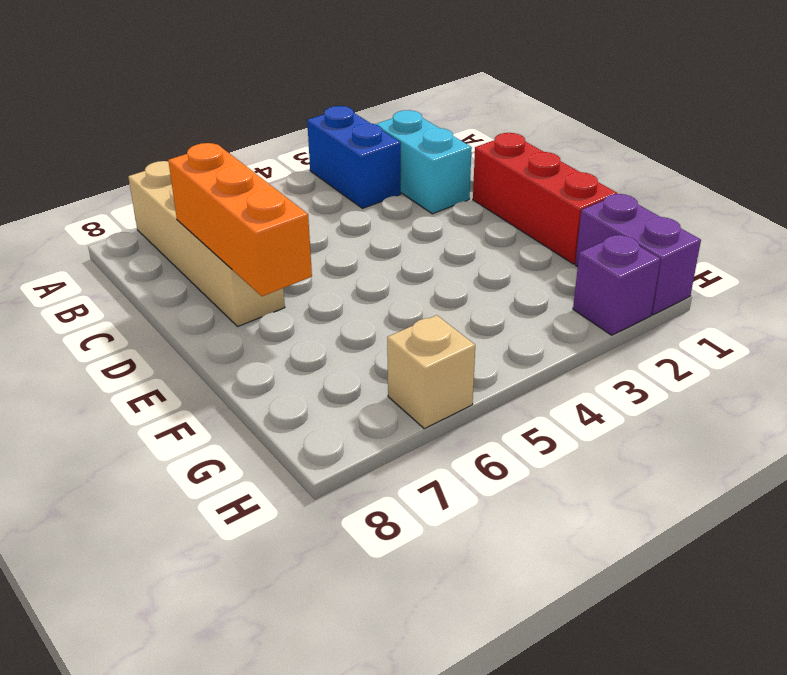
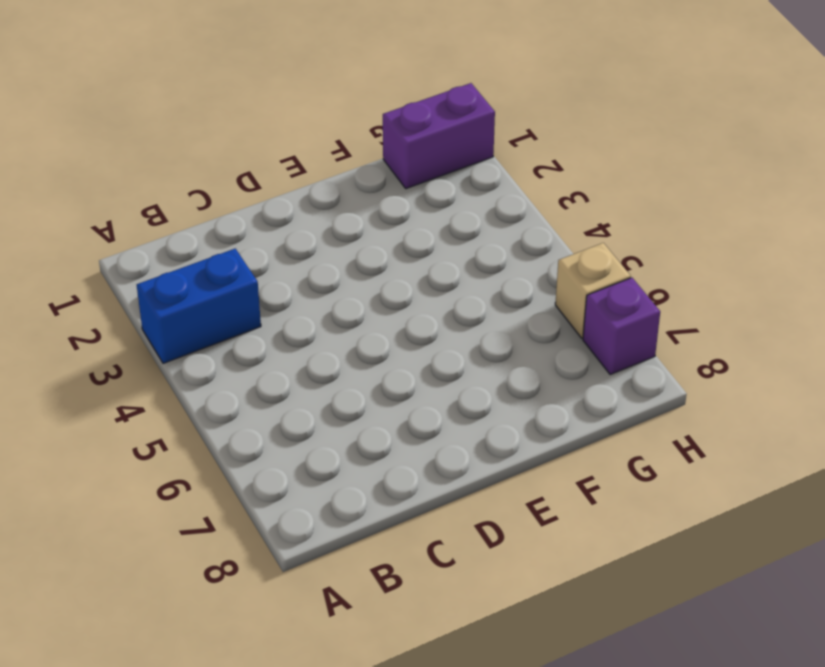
purple 1x1 brick [583,278,660,375] -> purple 1x1 brick moved to [573,235,660,335]
none -> tan 1x4 brick [128,161,285,326]
none -> cyan 1x2 brick [375,110,472,214]

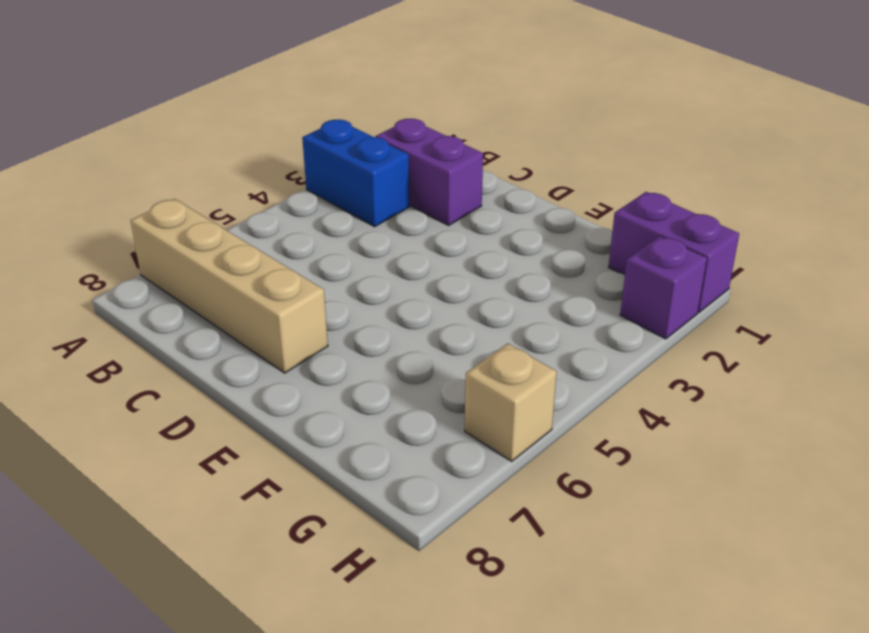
purple 1x2 brick [375,119,483,225] -> cyan 1x2 brick [375,110,472,214]
none -> red 1x3 brick [473,133,617,264]
none -> orange 1x3 brick [168,143,312,296]

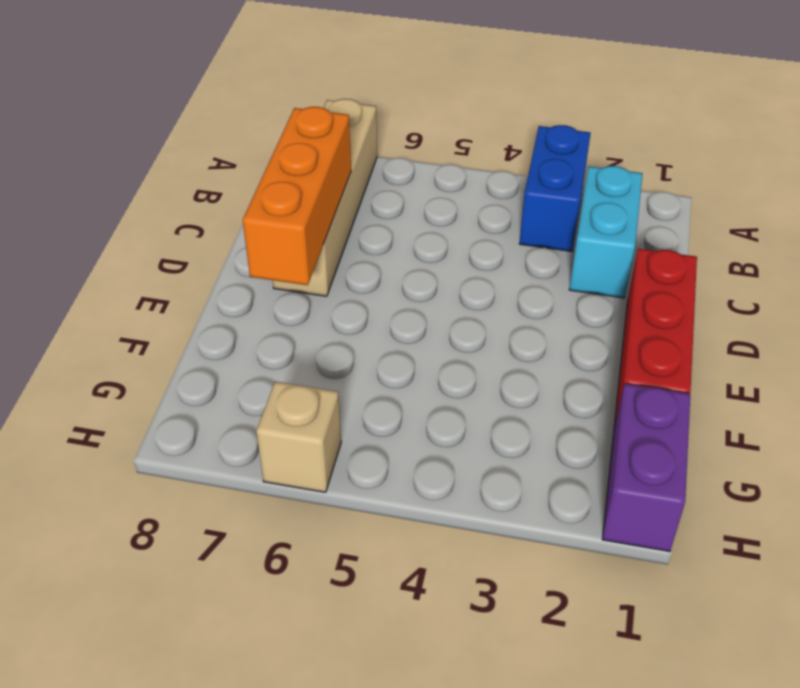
none -> purple 1x1 brick [573,235,660,335]

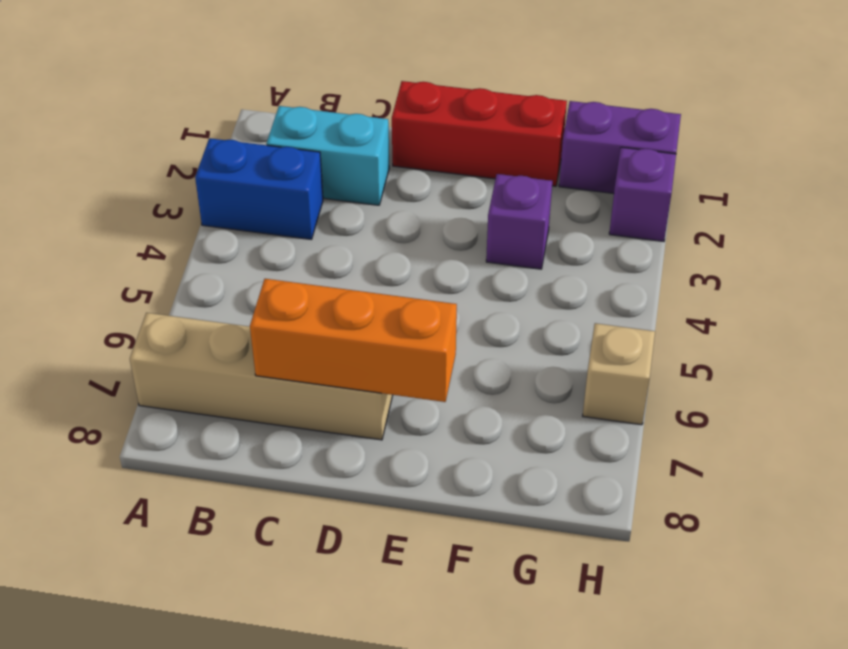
purple 1x1 brick [486,174,552,269] -> none

